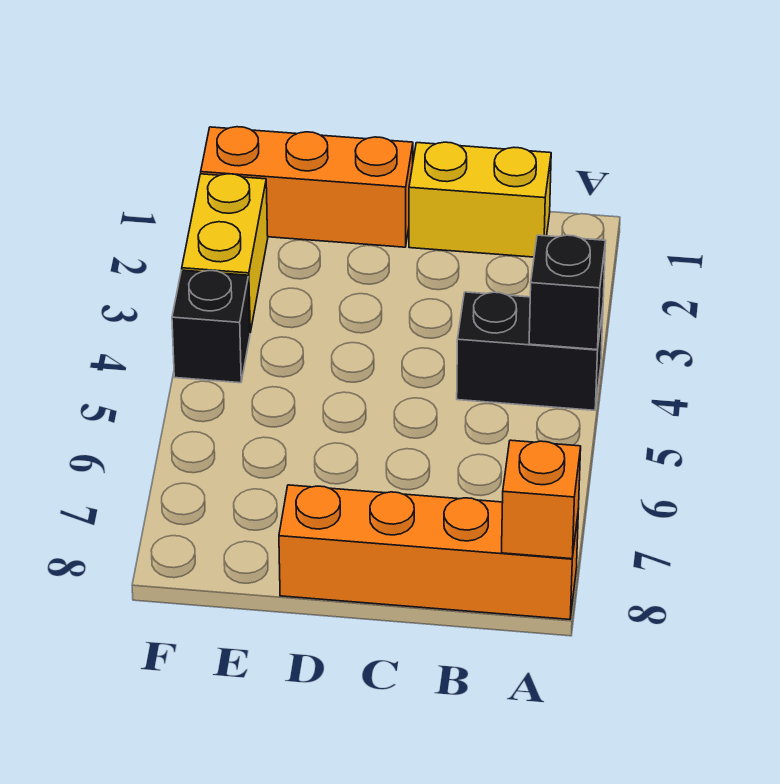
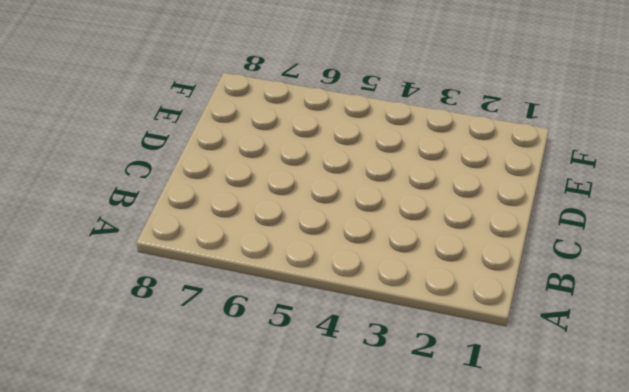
none -> black 1x2 brick [457,292,603,410]
none -> orange 1x4 brick [279,485,578,619]

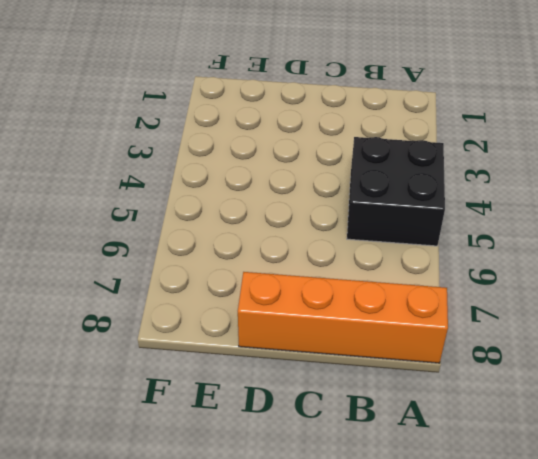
black 2x2 brick [347,137,445,246] -> black 1x2 brick [457,292,603,410]
none -> yellow 1x2 brick [409,142,551,257]
none -> orange 1x3 brick [201,127,413,247]

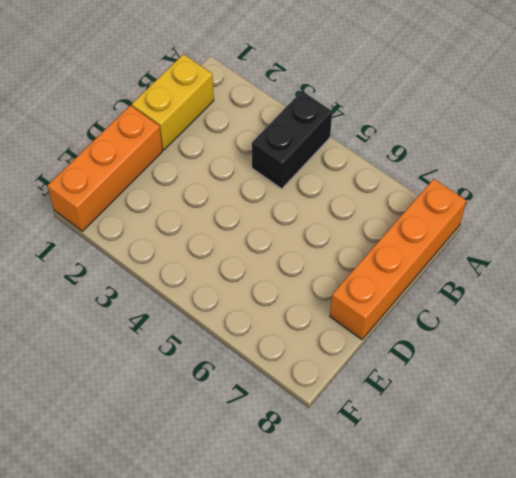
none -> yellow 1x2 brick [182,174,268,332]
none -> black 1x1 brick [172,270,250,383]

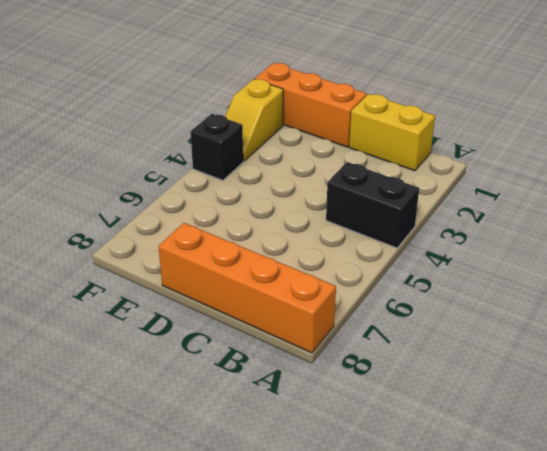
yellow 1x2 slope [225,79,283,161] -> yellow 1x2 brick [182,174,268,332]
none -> black 1x1 brick [529,235,606,350]
none -> orange 1x1 brick [502,440,581,559]

